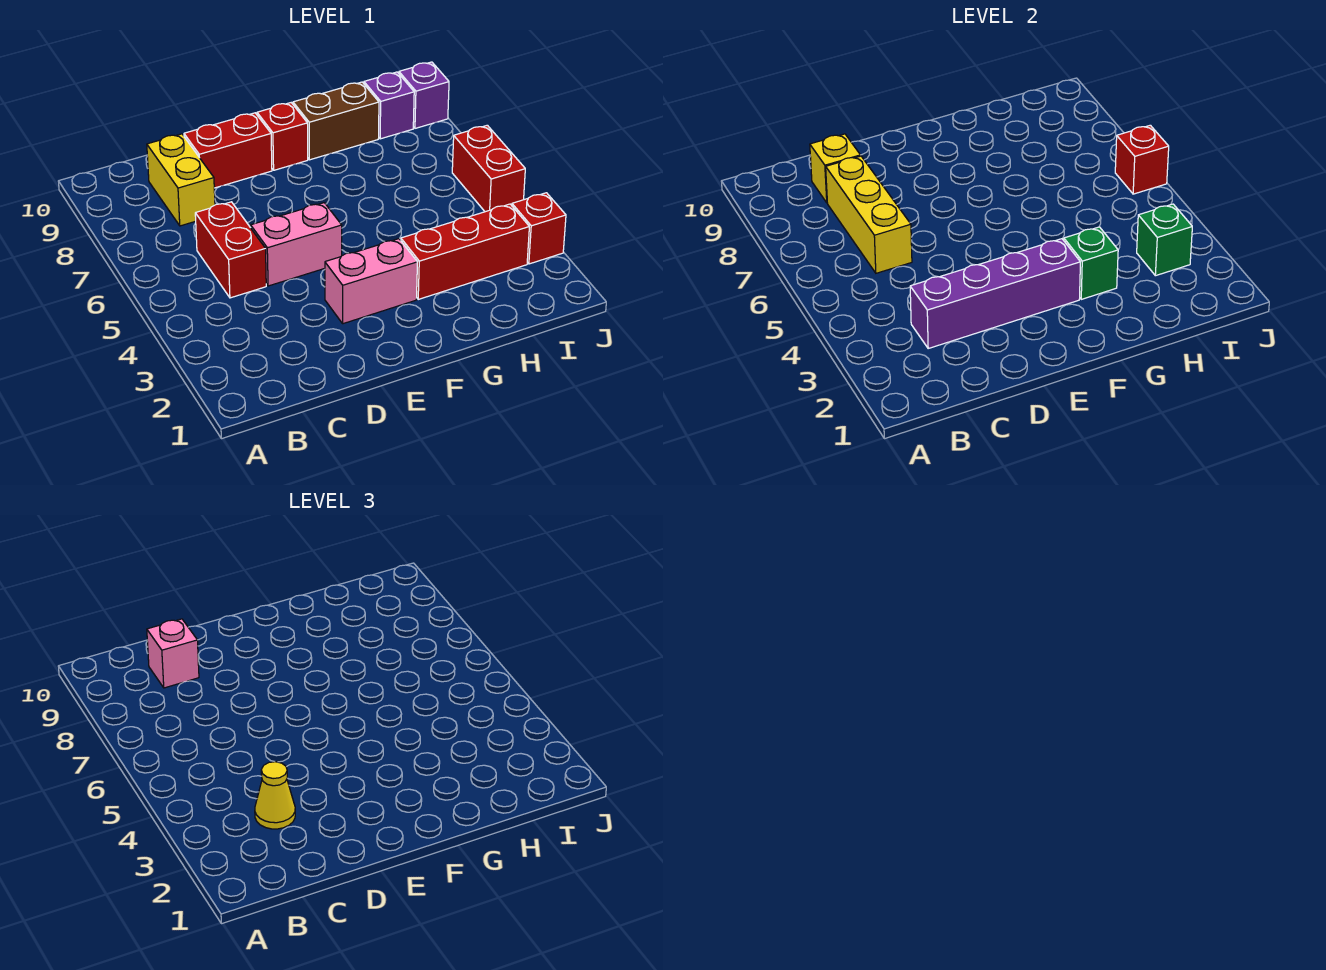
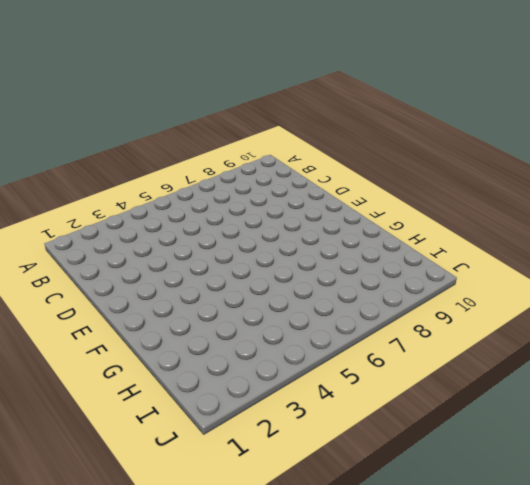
none -> red 1x2 brick [195,202,266,298]
none -> yellow 1x2 brick [147,134,215,226]
none -> pink 1x2 brick [251,203,342,286]

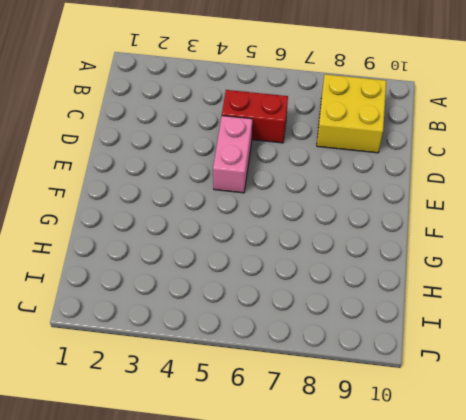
yellow 2x2 brick [317,74,386,153] -> yellow 1x2 brick [147,134,215,226]
none -> red 1x2 brick [184,113,272,188]
none -> pink 1x2 brick [325,239,417,324]
none -> red 1x1 brick [257,103,308,170]

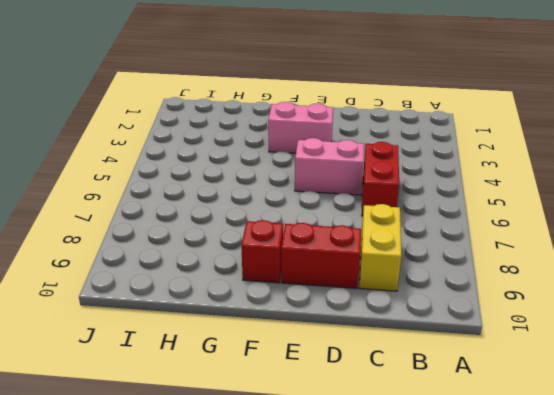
none -> red 1x3 brick [401,204,529,299]
none -> brown 1x2 brick [293,82,379,160]
none -> purple 1x1 brick [364,72,414,139]

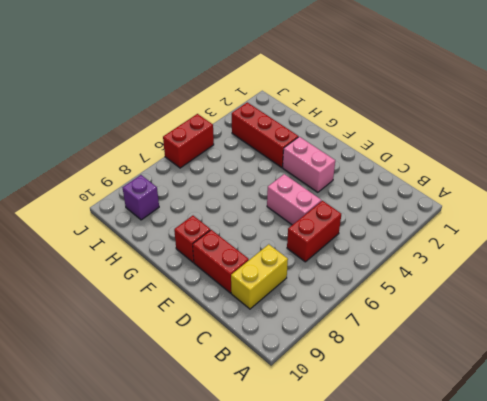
none -> brown 1x2 brick [293,82,379,160]
none -> red 1x1 brick [512,193,566,264]
none -> purple 1x1 brick [399,62,449,128]

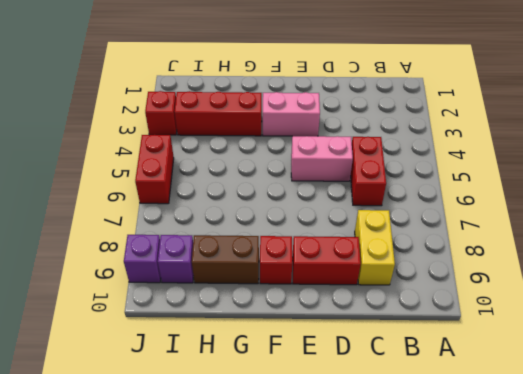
none -> purple 1x4 brick [910,239,1080,348]
none -> yellow 1x3 brick [826,156,912,273]
none -> yellow 1x1 brick [810,134,860,203]

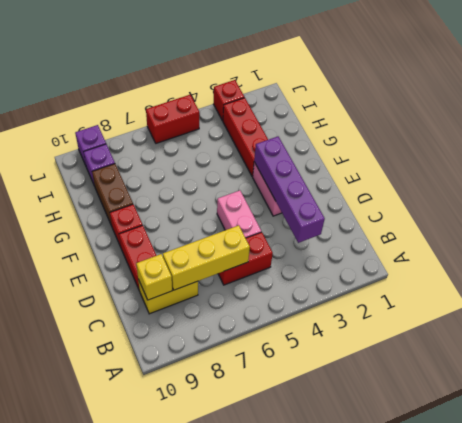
none -> green 1x1 brick [1064,227,1118,299]
none -> green 1x1 brick [1137,204,1192,276]
none -> red 1x1 brick [1115,125,1169,194]

